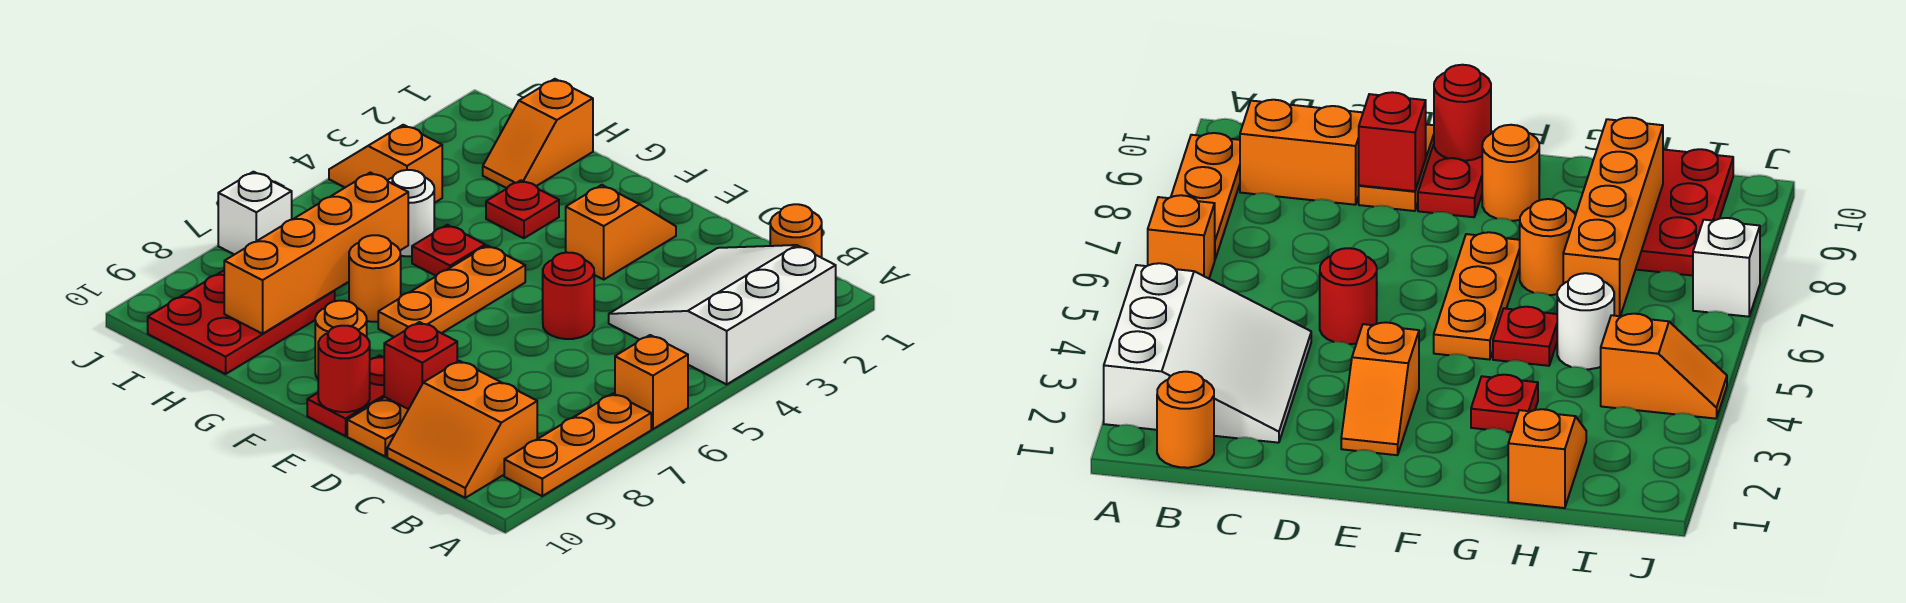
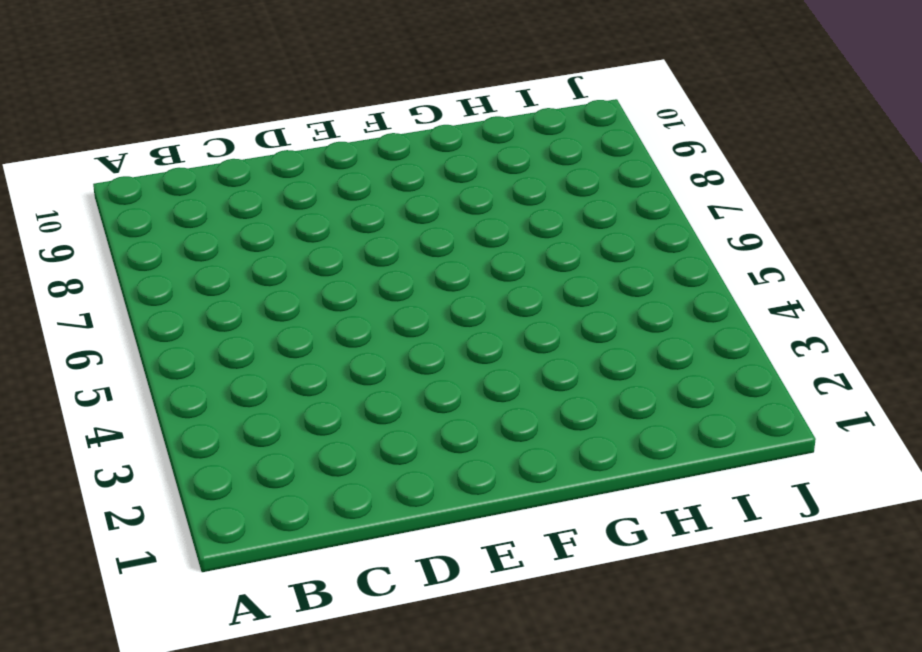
none -> white 3x3 slope [609,245,836,384]
none -> orange 1x1 brick [615,335,688,429]
none -> orange 1x3 plate [504,393,651,496]

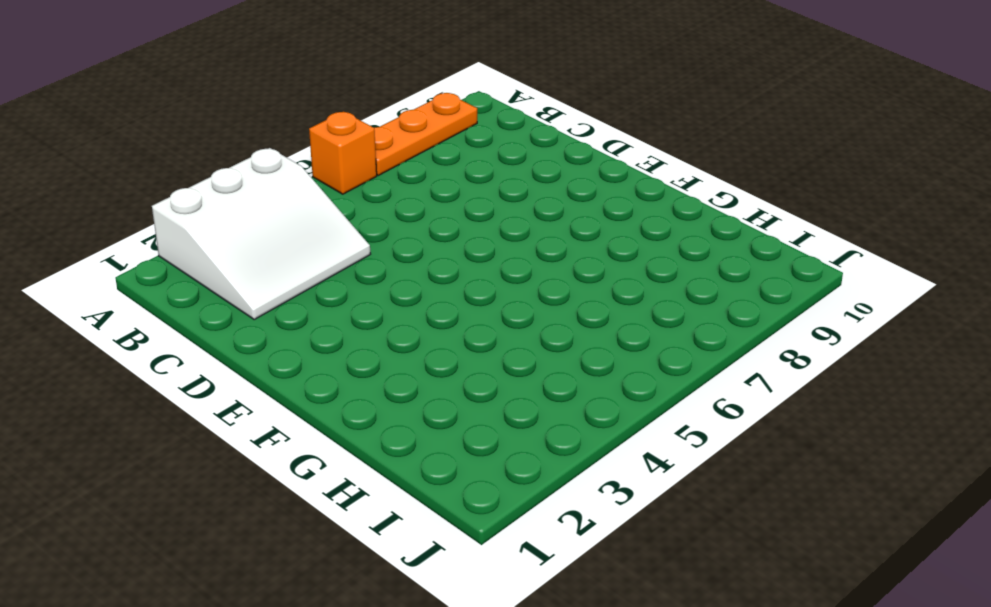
none -> orange 1x1 round brick [770,204,822,258]
none -> orange 2x2 slope [387,361,537,498]
none -> red 1x1 round brick [543,252,594,339]

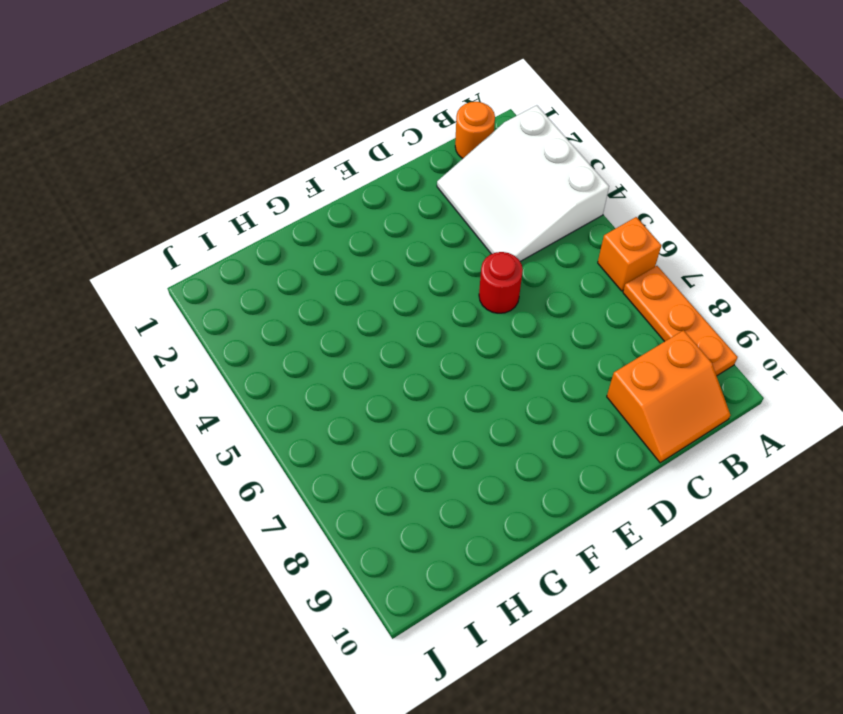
none -> orange 1x2 plate [347,397,409,457]
none -> orange 1x2 slope [566,185,676,279]
none -> red 1x2 plate [307,356,384,436]

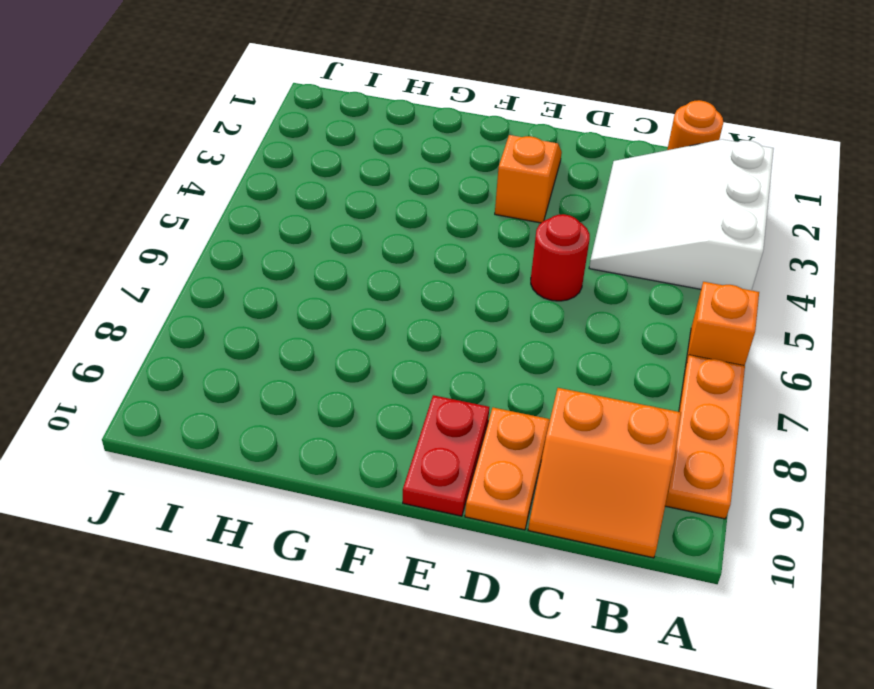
none -> orange 1x3 plate [378,246,525,337]
none -> orange 1x1 round brick [315,301,367,378]
none -> red 1x1 plate [486,180,559,238]

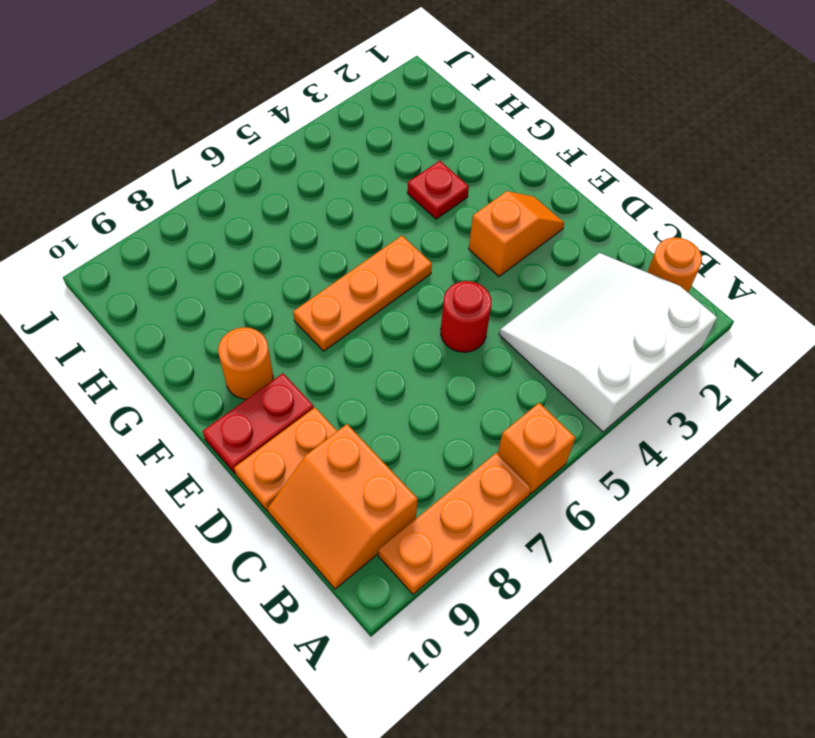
none -> red 1x1 plate [412,225,485,276]
none -> orange 1x1 round brick [349,235,401,322]
none -> orange 1x2 slope [483,79,593,188]

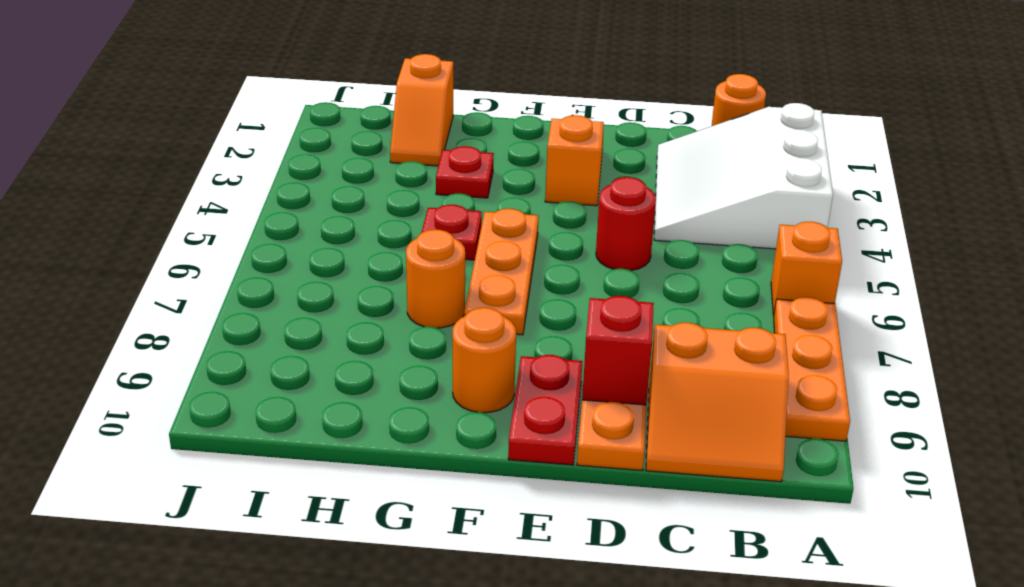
none -> white 1x1 round brick [388,170,434,256]
none -> red 2x3 plate [148,271,335,374]
none -> orange 1x2 slope [329,125,442,203]

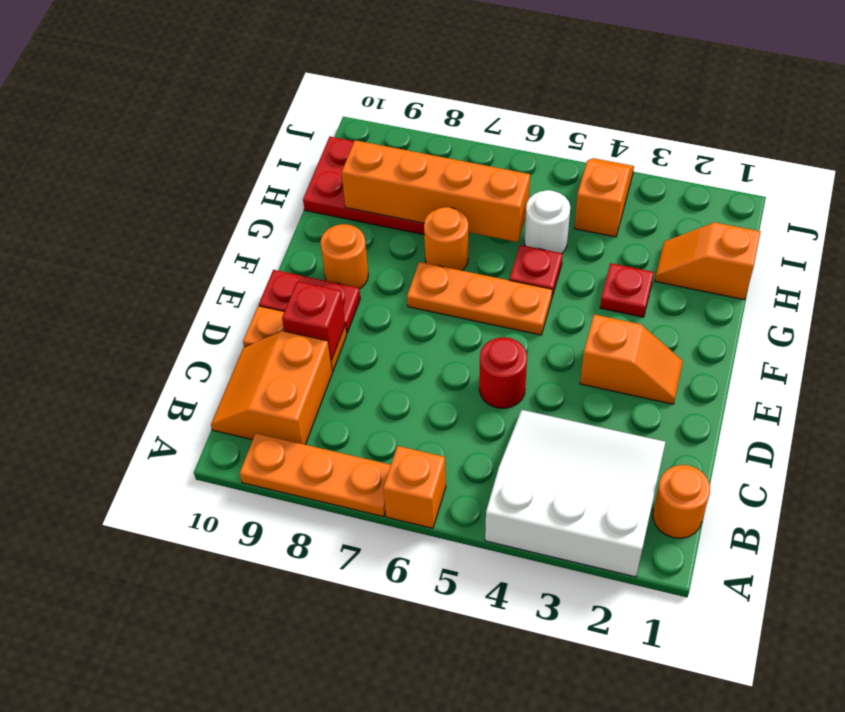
none -> white 1x1 brick [218,172,292,255]
none -> red 1x1 round brick [318,326,370,412]

